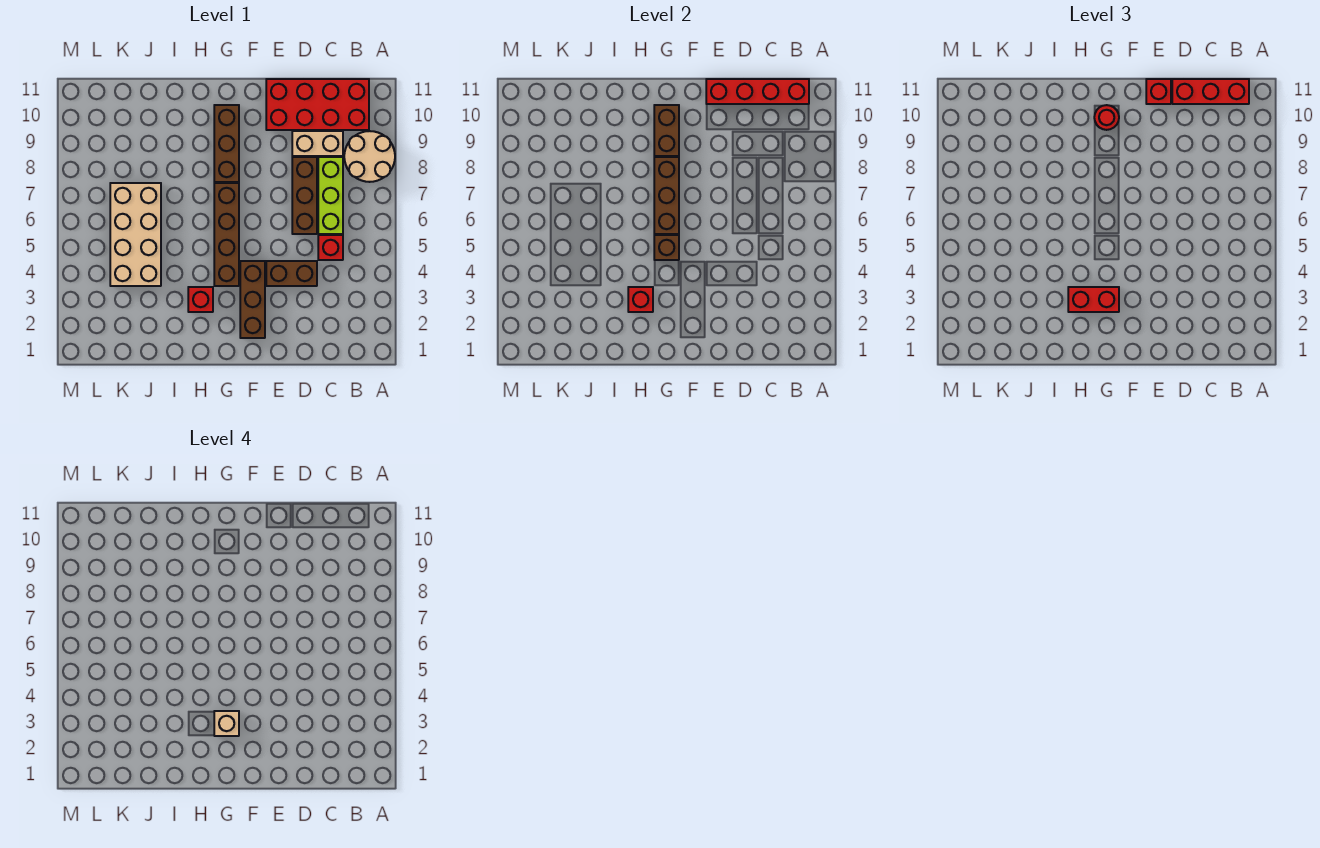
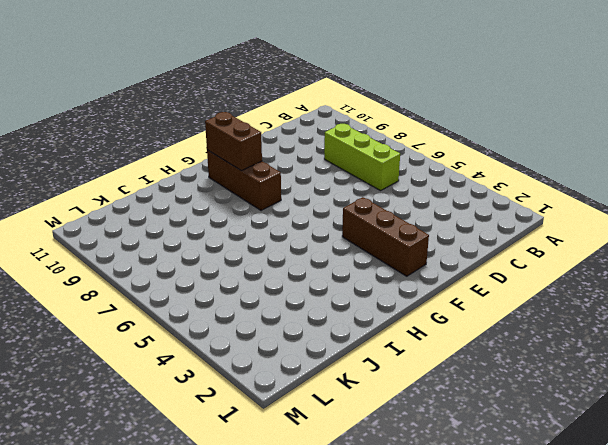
none -> tan 2x2 round brick [344,131,395,182]
none -> red 2x4 brick [266,79,369,130]
none -> red 1x1 brick [318,235,343,260]

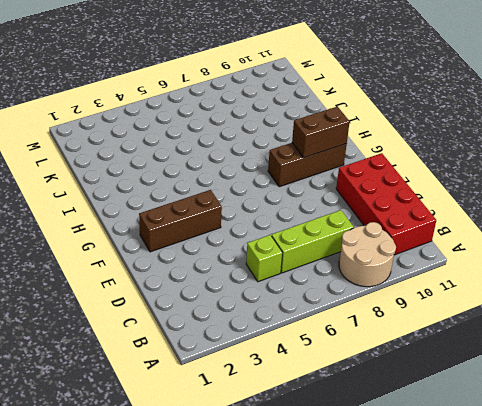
lime 1x1 brick [246,235,282,282] -> red 1x1 brick [318,235,343,260]
none -> tan 1x2 brick [292,131,343,156]
none -> brown 1x2 brick [266,261,317,286]
none -> brown 1x3 brick [292,157,317,234]

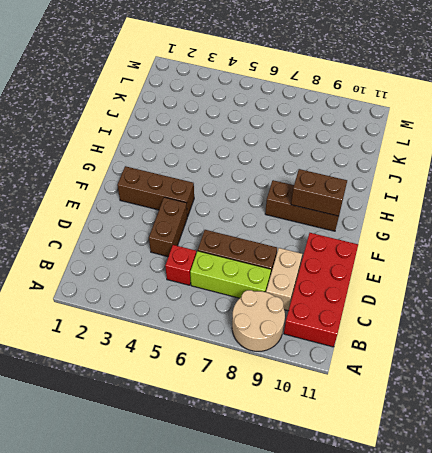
none -> brown 1x4 brick [214,183,239,286]
none -> red 1x1 brick [188,287,213,312]
none -> tan 2x4 brick [110,183,161,286]

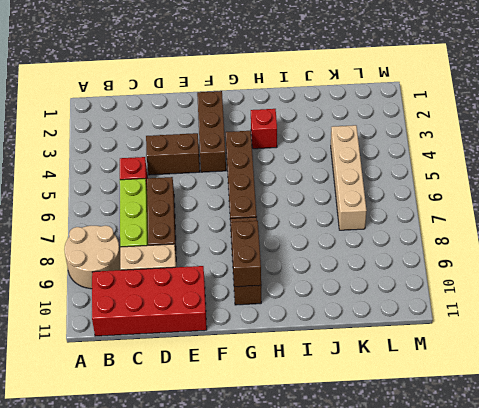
tan 1x4 brick [331,125,367,230] -> tan 2x4 brick [110,183,161,286]
none -> red 1x4 brick [706,79,809,104]
none -> brown 1x1 brick [654,235,679,260]
none -> brown 1x3 brick [654,157,679,234]

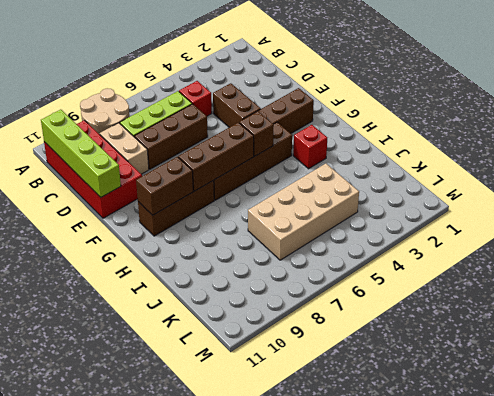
lime 1x4 brick [41,110,121,197] -> red 1x4 brick [706,79,809,104]
none -> red 1x1 brick [628,287,653,312]
none -> red 1x3 brick [1172,79,1249,104]
none -> red 1x1 brick [1146,79,1171,104]

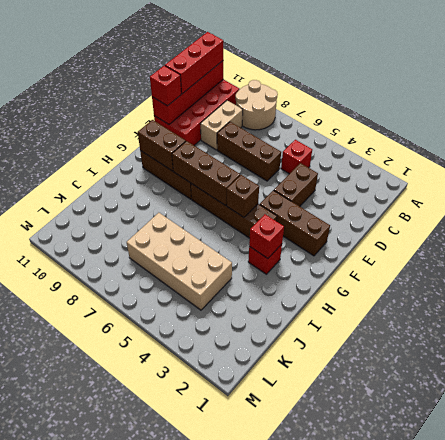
none -> lime 1x3 brick [318,157,343,234]
none -> red 1x2 brick [1068,287,1119,312]
none -> red 1x1 round brick [1094,105,1119,130]

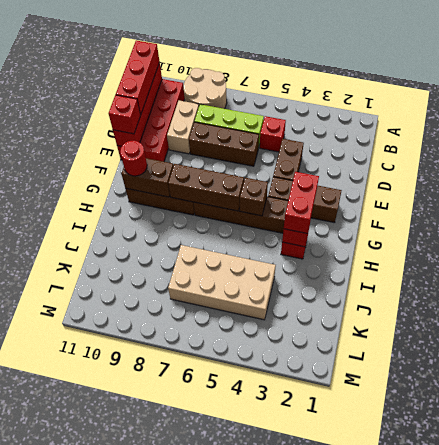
none -> tan 1x1 brick [214,711,239,736]

